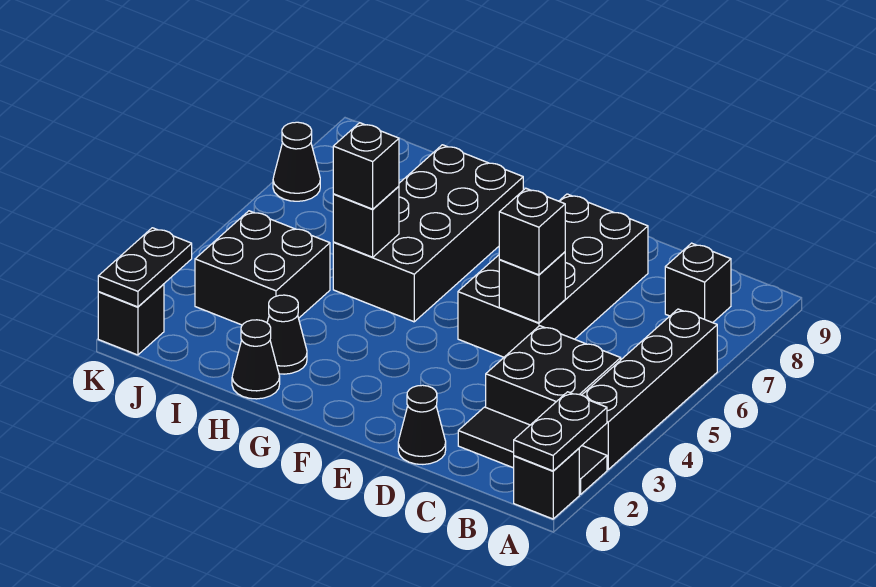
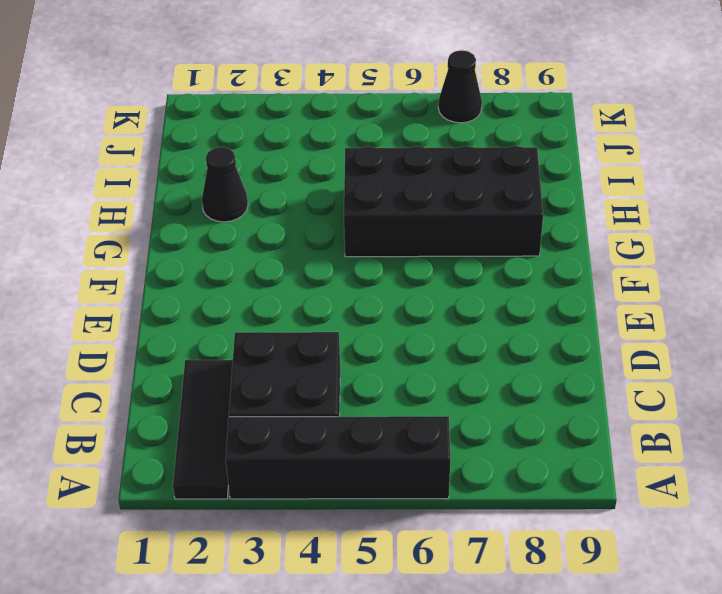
none -> black 1x1 brick [514,448,579,519]
none -> black 1x1 brick [665,243,731,323]
none -> black 1x1 cone [398,385,446,464]

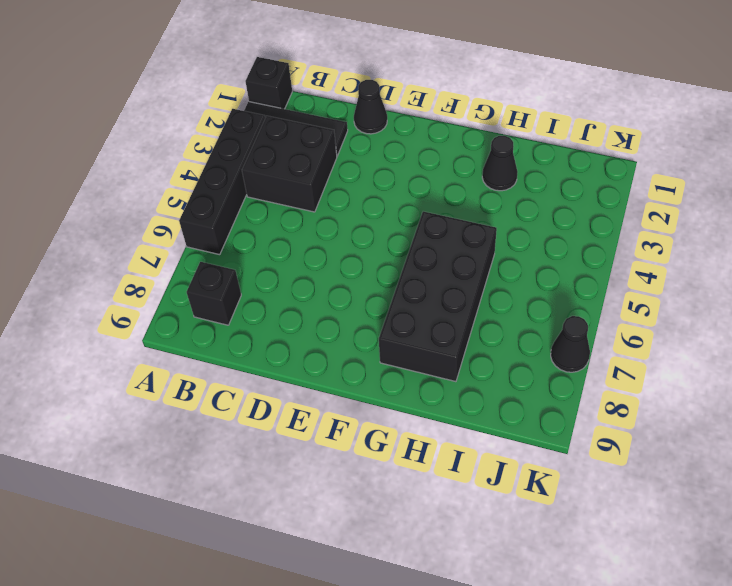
none -> black 2x4 brick [458,194,648,357]
none -> black 1x1 cone [232,320,280,399]
none -> black 2x2 brick [195,211,330,325]

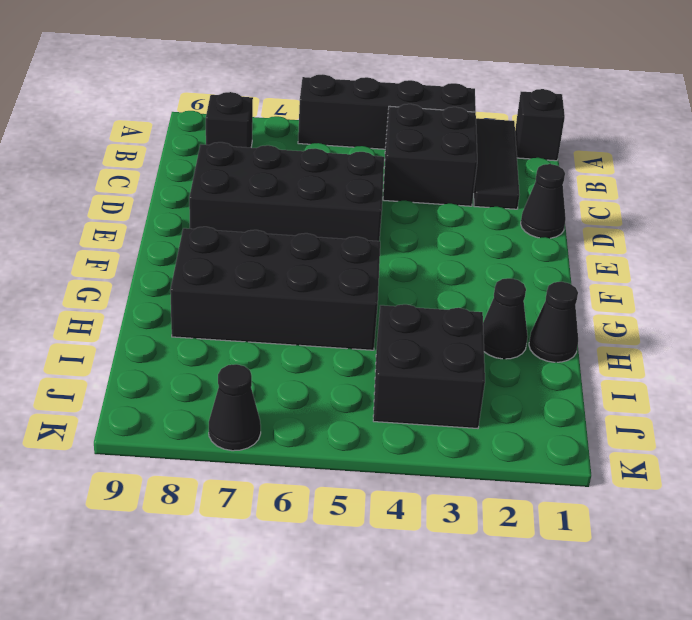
none -> black 1x1 brick [98,284,164,355]
none -> black 1x2 plate [514,392,607,471]
none -> black 1x1 brick [499,252,565,323]

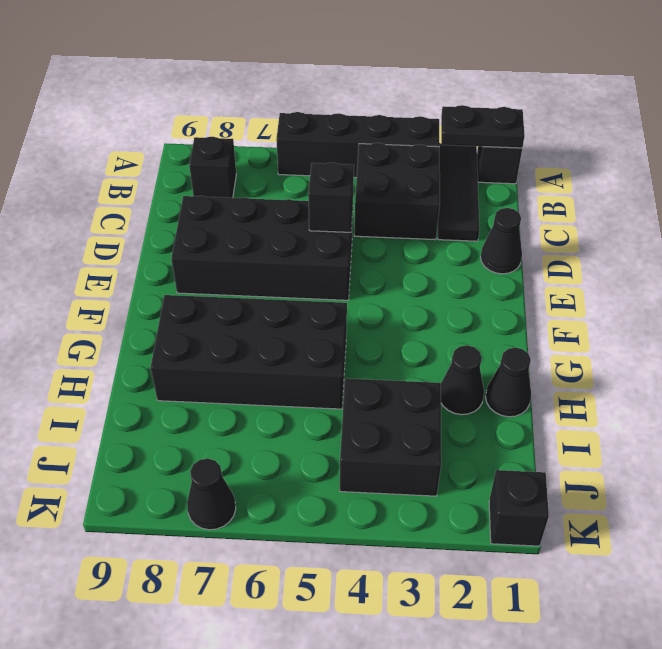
none -> black 1x1 brick [333,186,399,257]
none -> black 1x2 plate [98,228,192,307]
none -> black 1x1 brick [499,188,565,275]

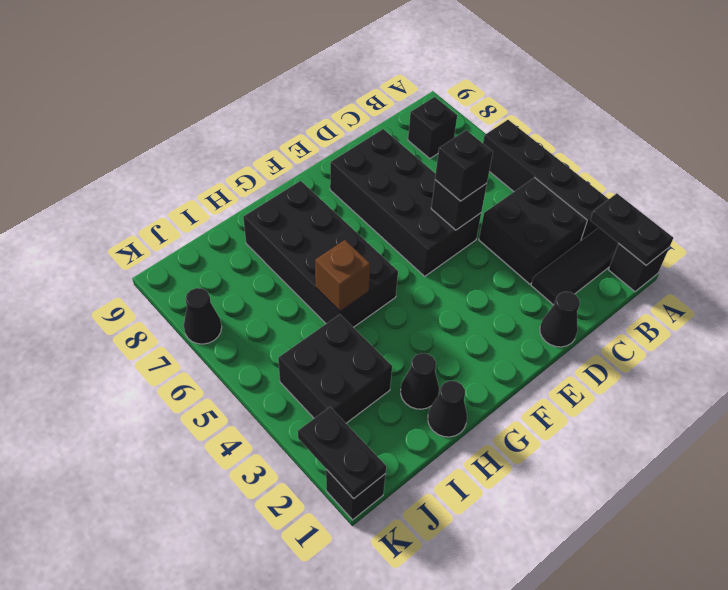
brown 1x1 brick [315,240,370,311] -> black 1x1 brick [333,186,399,257]
none -> black 1x1 brick [333,123,399,209]

